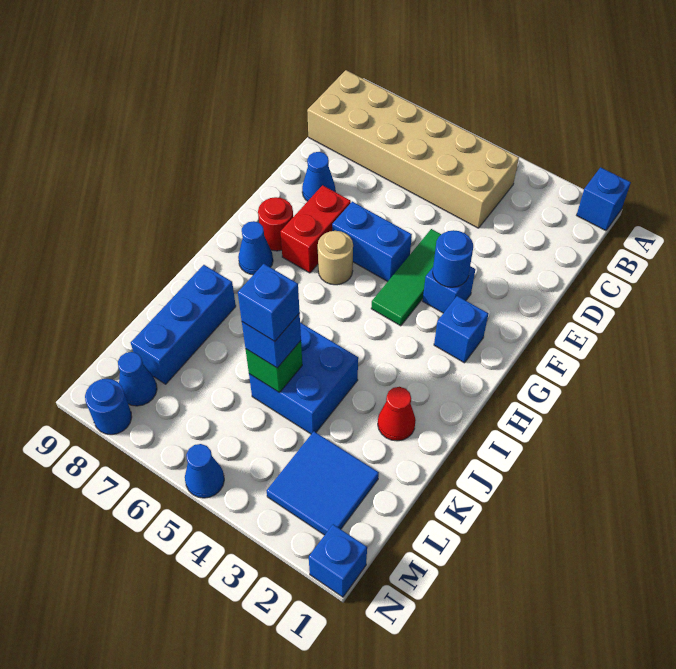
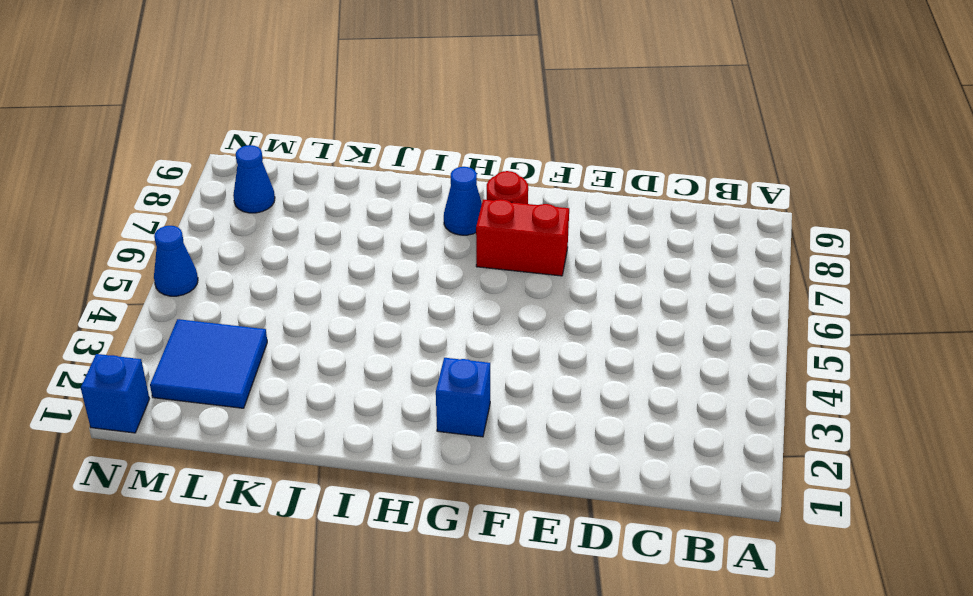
none -> blue 1x1 brick [577,167,631,231]
none -> tan 2x6 brick [307,70,519,228]
none -> green 1x3 tile [371,229,441,326]

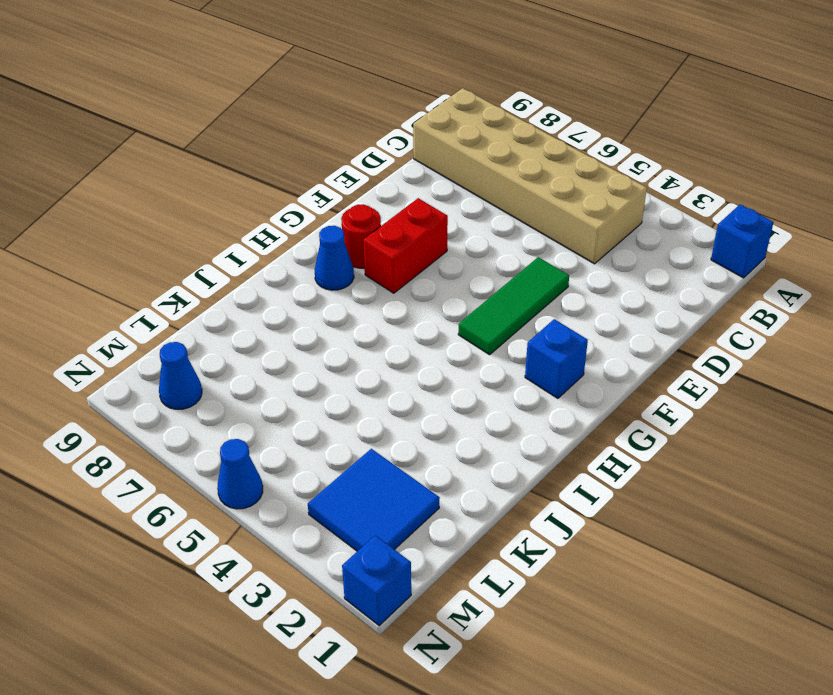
none -> blue 1x1 cone [302,152,335,201]
none -> blue 1x1 brick [423,266,475,313]
none -> blue 1x2 brick [332,202,412,281]

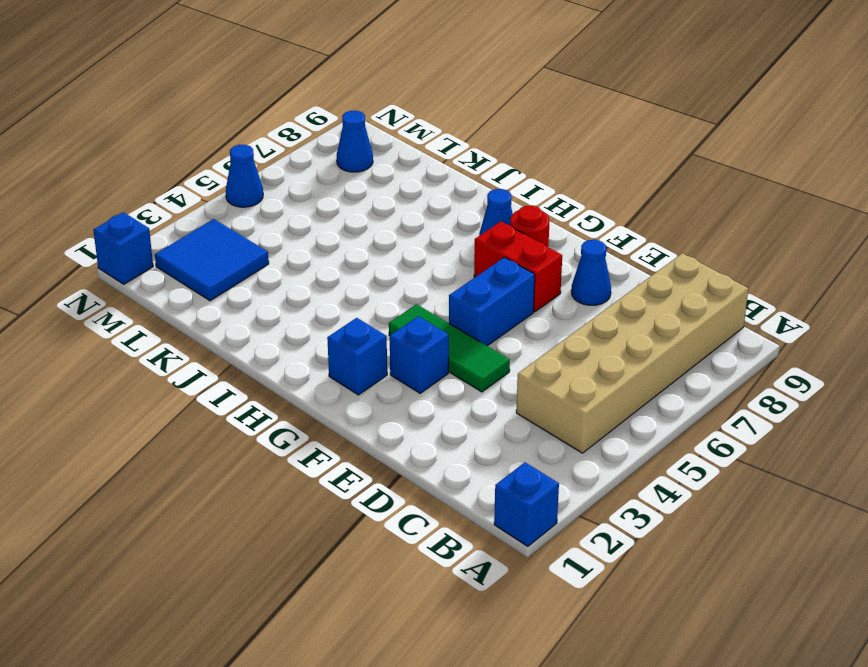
none -> tan 1x1 round brick [318,231,353,285]
none -> red 1x1 cone [378,387,416,441]
none -> blue 2x2 brick [249,323,358,434]

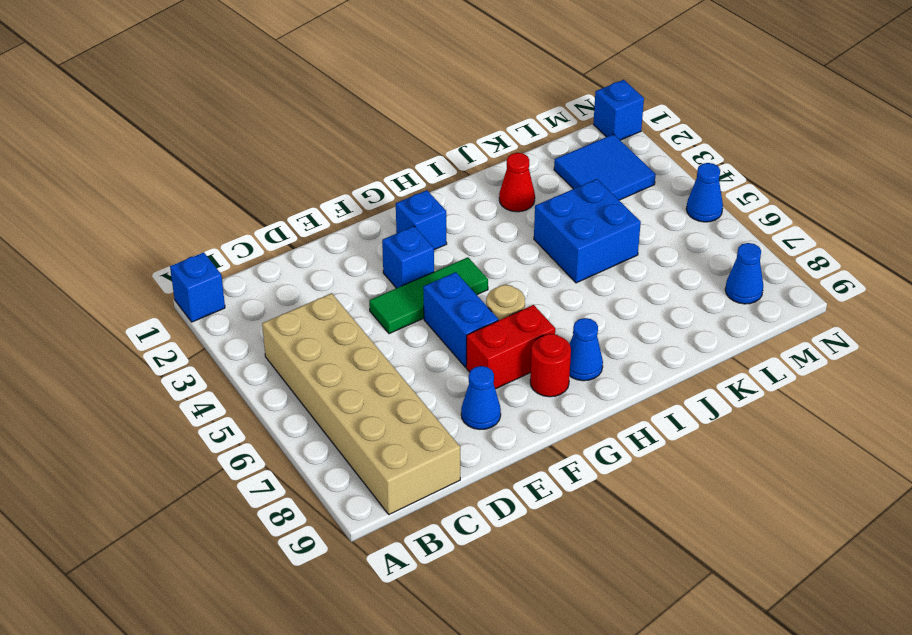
none -> blue 1x3 brick [131,265,236,384]
none -> blue 1x1 round brick [85,379,132,435]
none -> blue 1x1 round brick [433,230,473,287]

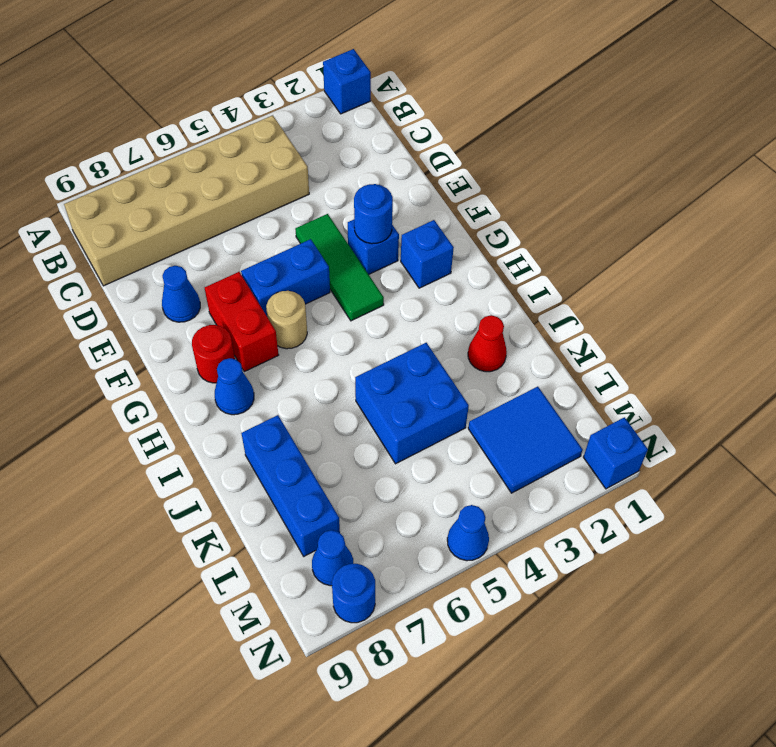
none -> green 1x1 brick [246,341,302,392]
none -> blue 1x1 brick [242,313,301,368]
none -> blue 1x1 brick [238,264,300,342]

